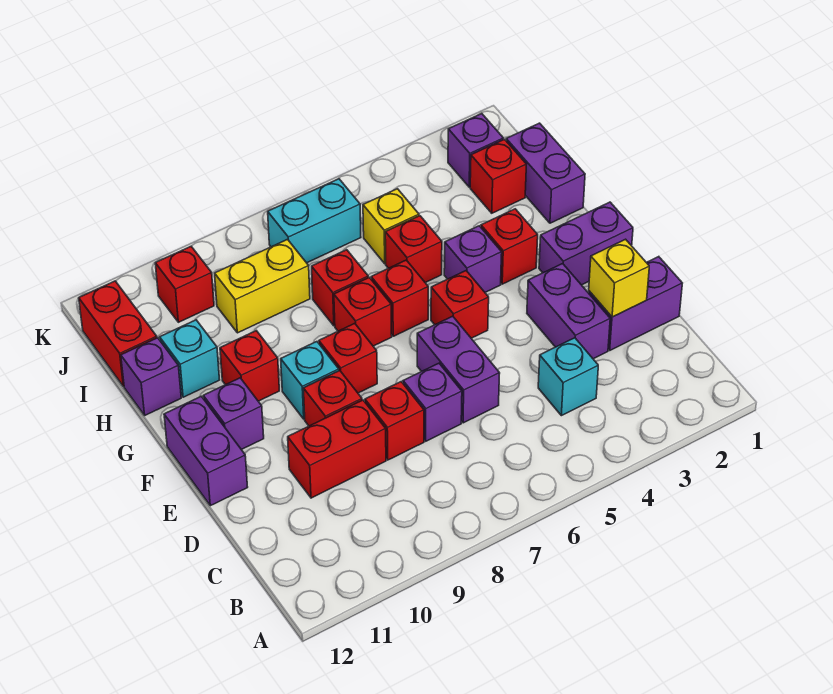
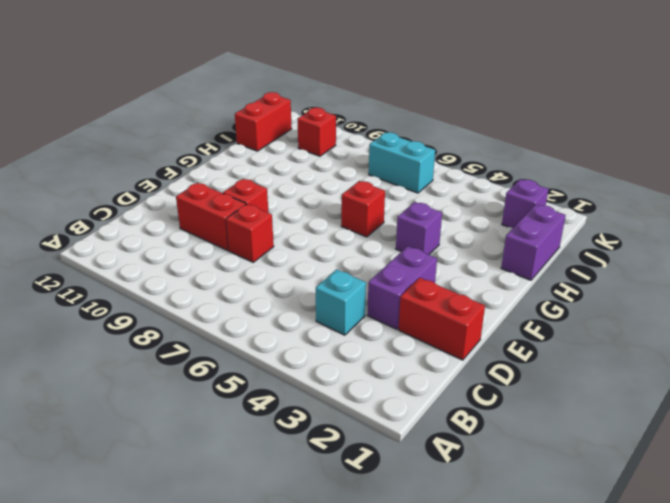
red 1x2 brick [399,278,485,360] -> purple 1x2 brick [589,257,682,350]
none -> purple 1x2 brick [417,316,500,423]
none -> purple 1x1 brick [403,363,462,441]
none -> purple 1x2 brick [164,396,248,506]
none -> purple 1x2 brick [539,202,633,285]

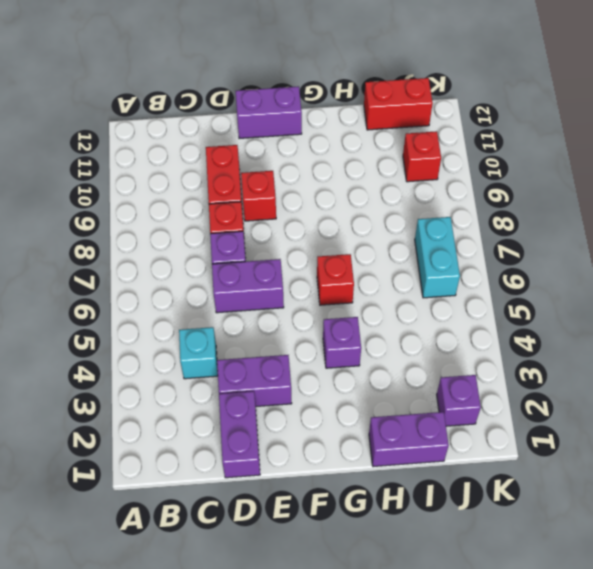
none -> purple 1x2 brick [539,202,633,285]
none -> red 1x1 brick [431,271,489,338]
none -> red 1x1 brick [319,323,377,393]
none -> cyan 1x1 brick [281,342,339,419]

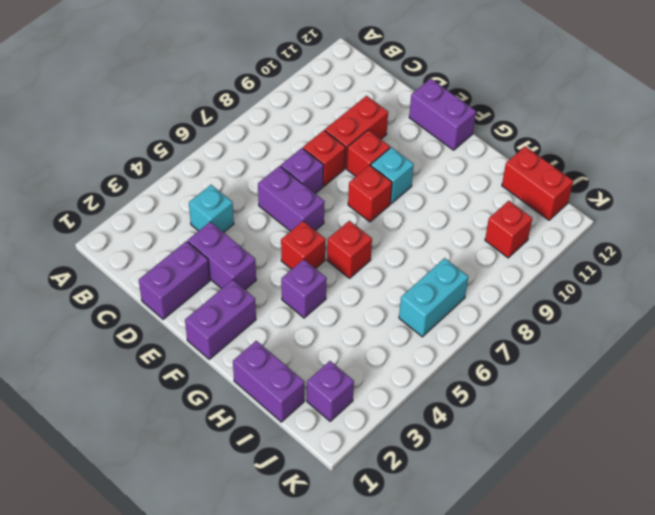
none -> purple 1x1 brick [203,378,264,450]
none -> red 1x1 brick [481,209,538,284]
none -> red 1x1 brick [334,278,392,346]
none -> red 1x1 brick [220,331,279,401]

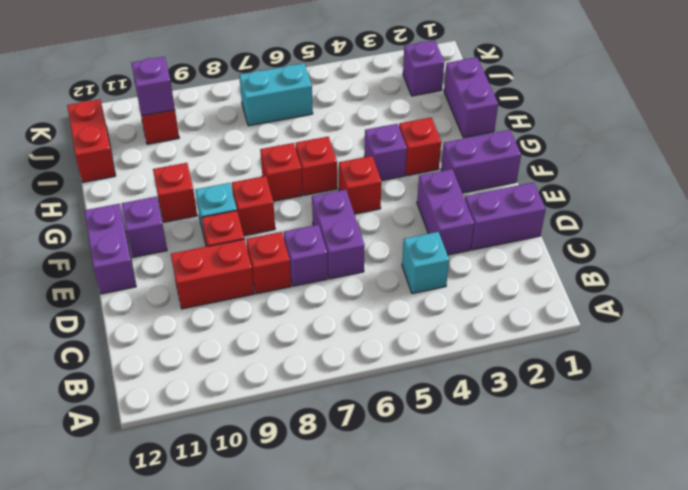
purple 1x1 brick [131,57,175,116] -> purple 1x1 brick moved to [121,338,181,415]
none -> red 1x1 brick [385,216,442,283]
none -> red 1x1 brick [312,250,368,326]
none -> cyan 1x1 brick [160,320,219,397]
none -> red 1x1 brick [470,139,526,213]

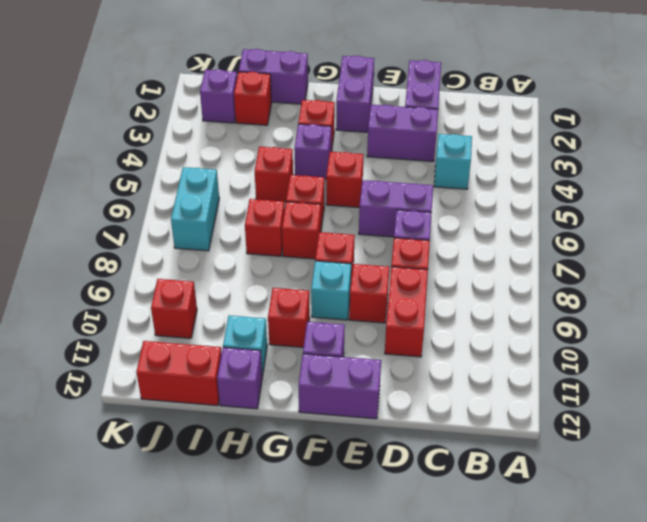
none -> yellow 1x1 brick [363,189,419,264]
none -> yellow 1x2 brick [215,240,310,333]
none -> yellow 1x1 brick [589,239,649,317]

